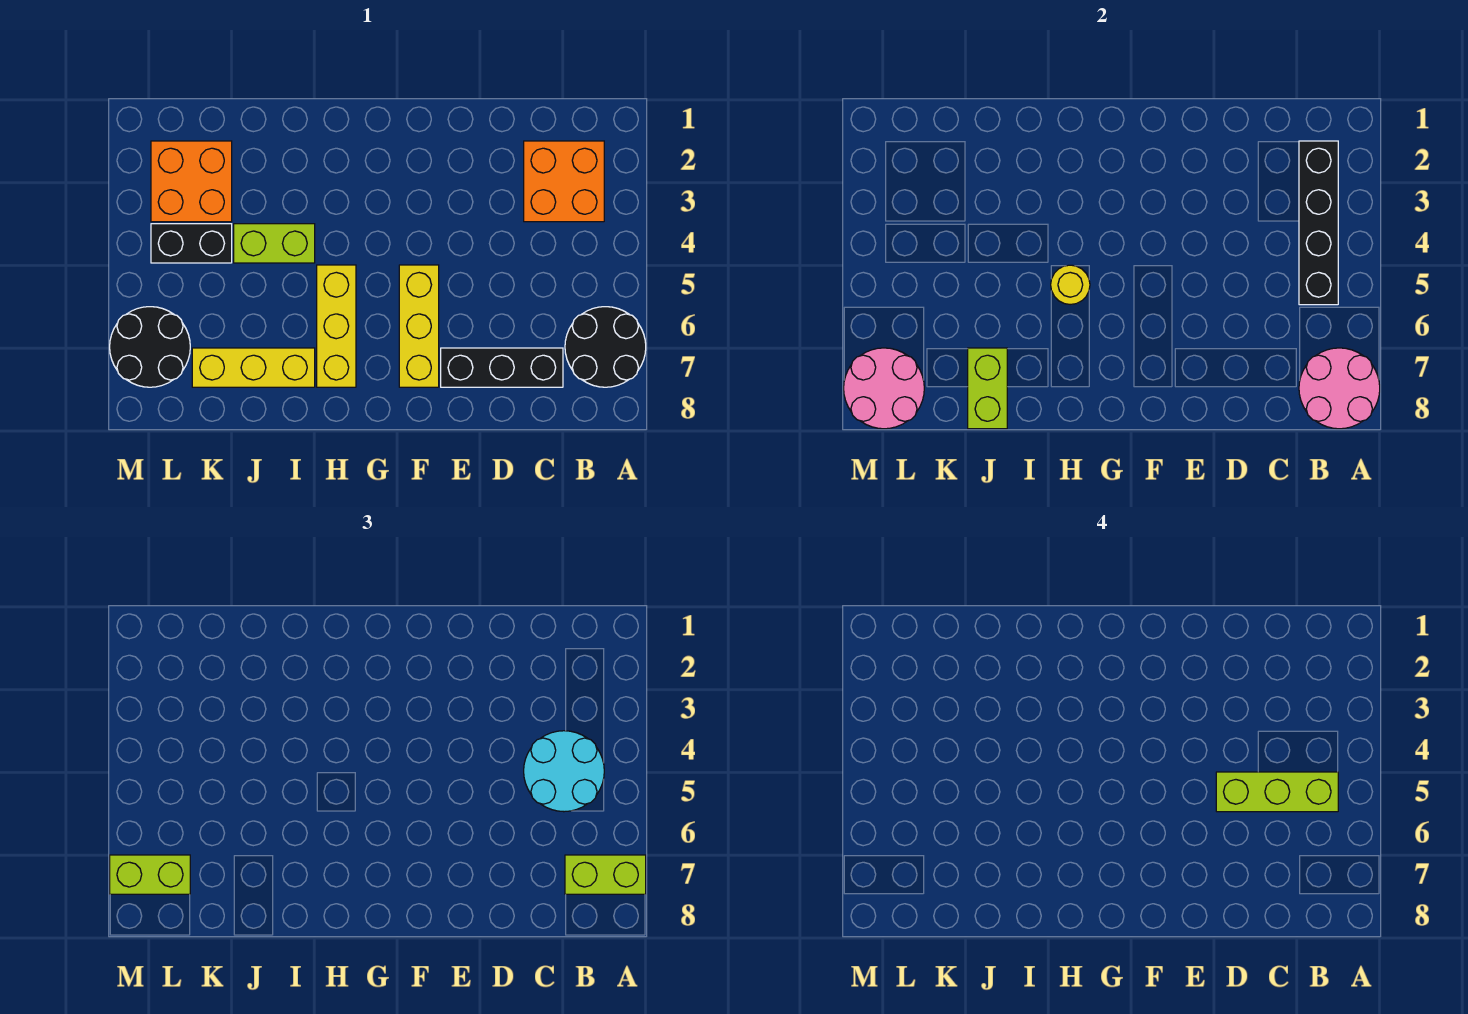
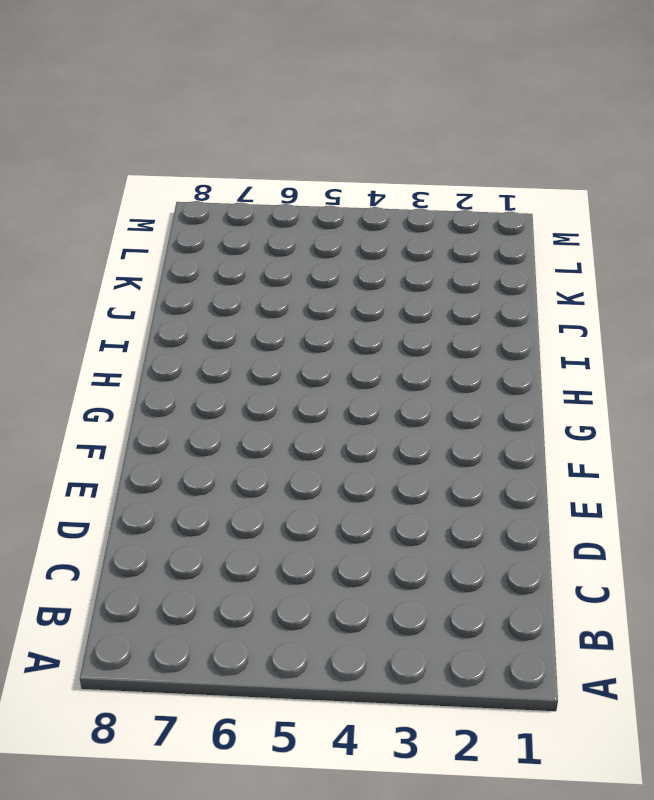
none -> black 2x2 round brick [565,307,646,387]
none -> orange 2x2 brick [524,141,604,222]
none -> black 1x3 brick [441,348,563,387]

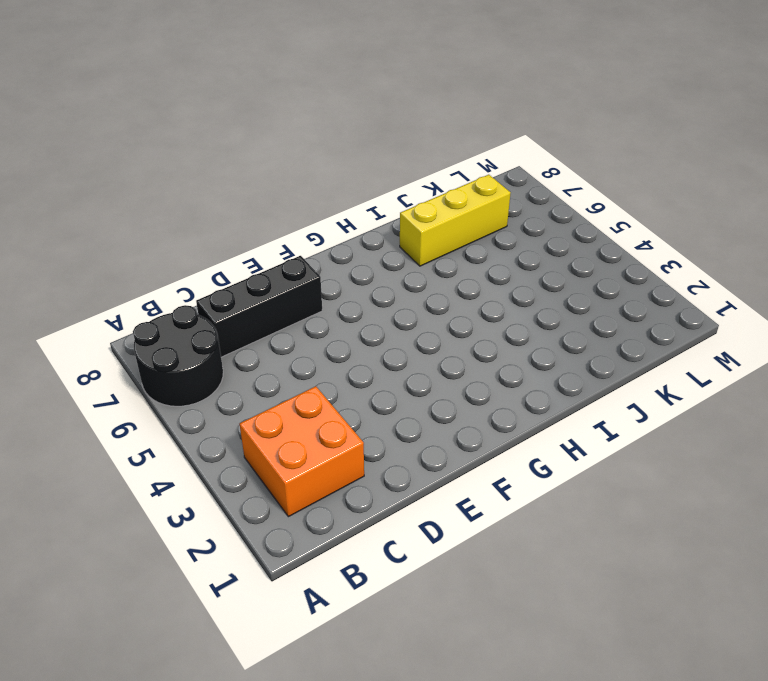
none -> yellow 1x3 brick [399,265,439,387]
none -> yellow 1x3 brick [317,265,356,387]
none -> lime 1x2 brick [234,224,315,263]

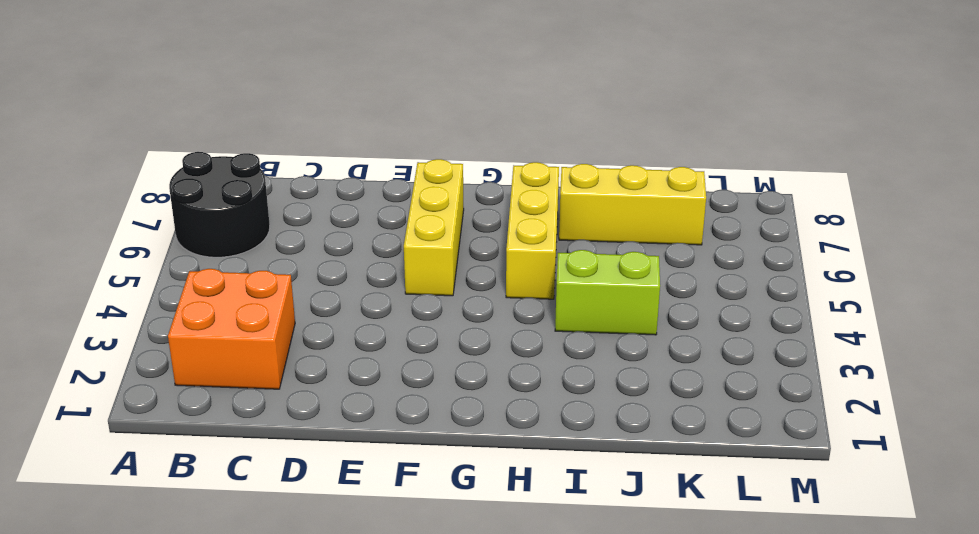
none -> black 1x3 brick [441,348,563,387]
none -> orange 2x2 brick [151,141,232,222]
none -> black 1x2 brick [151,224,232,263]

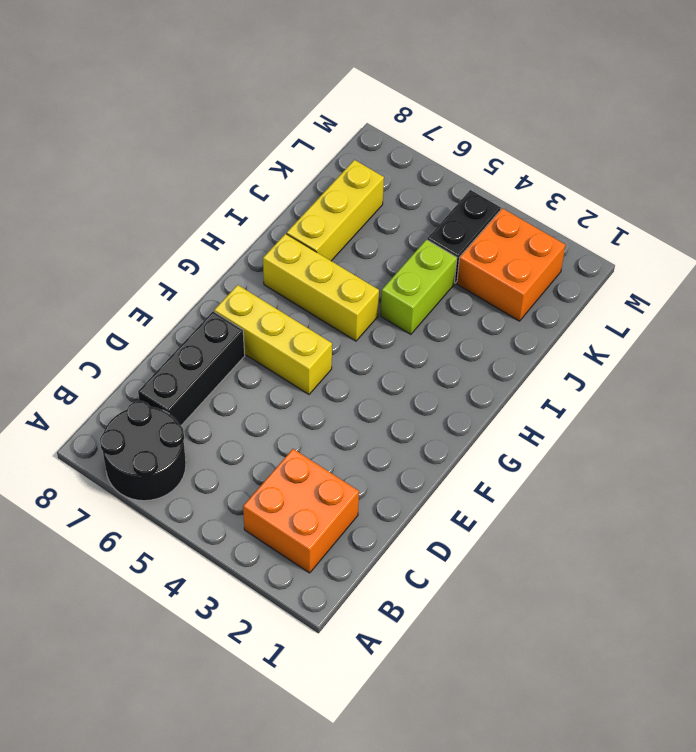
none -> black 2x2 round brick [110,307,190,387]
none -> pink 2x2 round brick [1299,348,1380,429]
none -> black 1x4 brick [1299,141,1338,305]

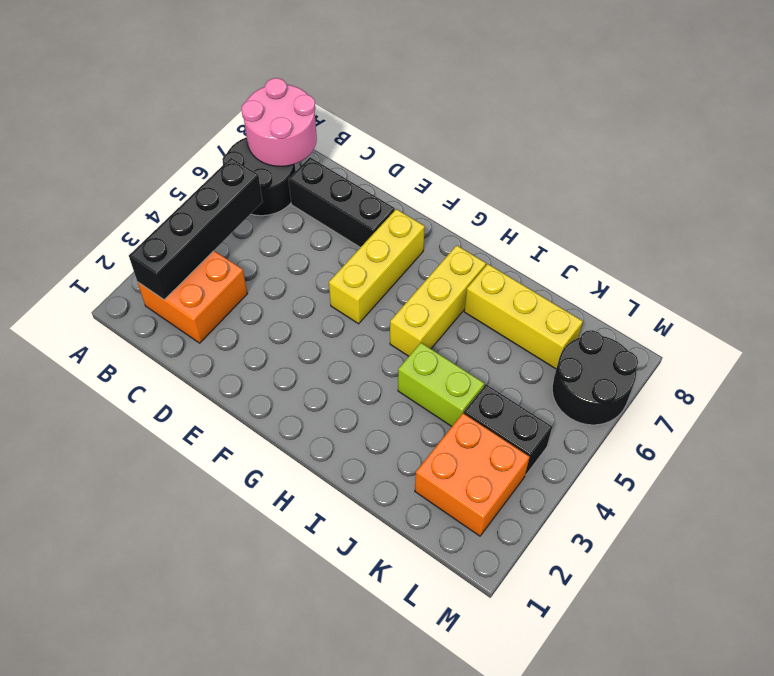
none -> yellow 1x1 round brick [1051,265,1090,305]
none -> lime 1x2 brick [968,348,1007,429]
none -> pink 2x2 round brick [844,348,924,429]

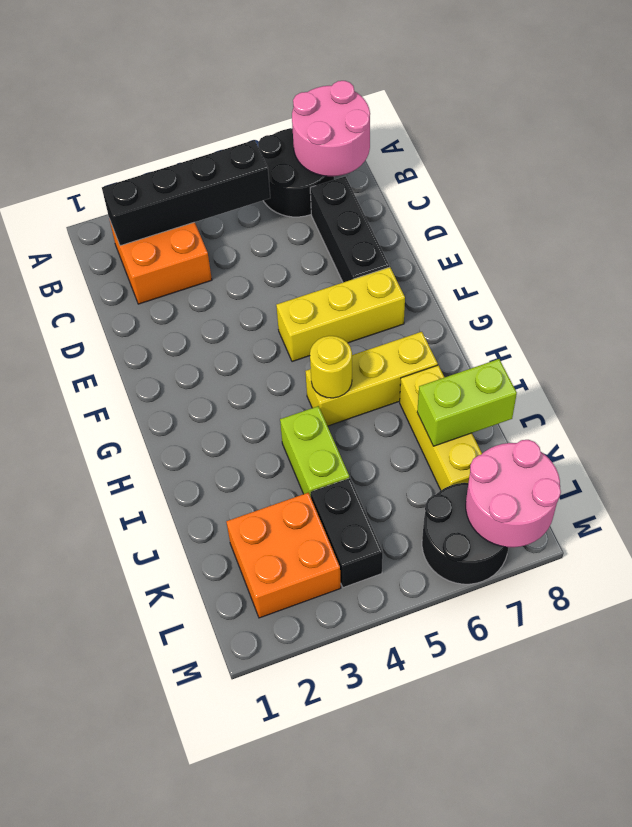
none -> lime 1x2 brick [565,855,646,894]
none -> cyan 2x2 round brick [524,731,604,812]
none -> lime 1x2 brick [110,855,190,894]

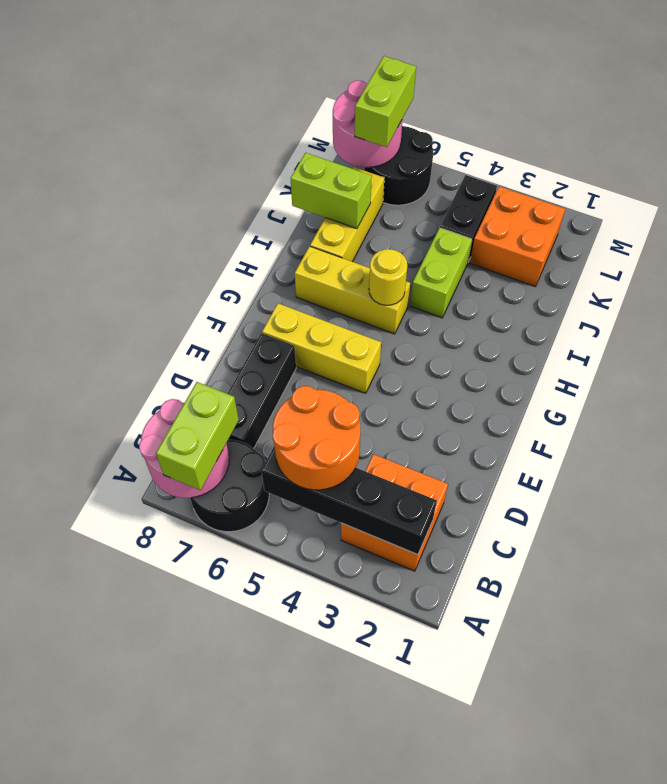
orange 2x2 round brick [273,386,360,490] -> cyan 2x2 round brick [524,731,604,812]
none -> lime 1x3 brick [1216,772,1338,812]

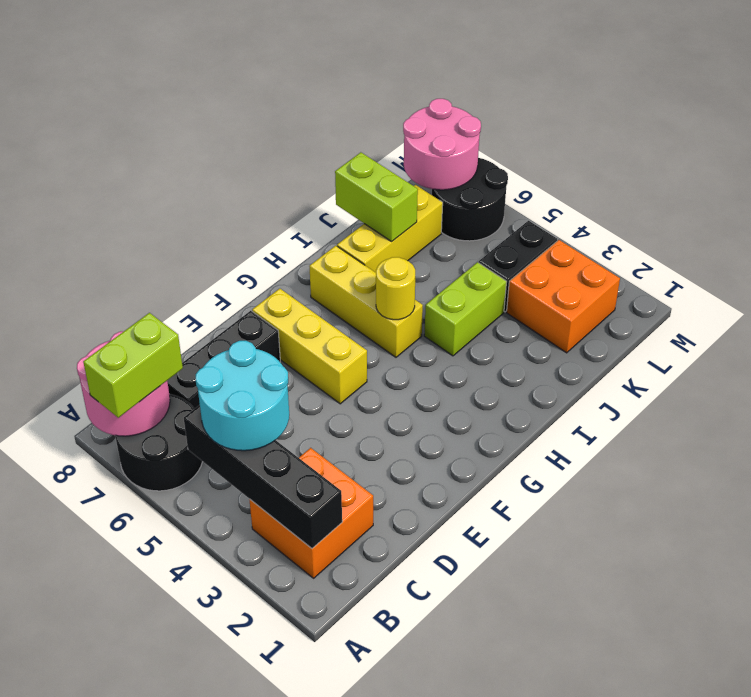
none -> lime 1x2 brick [110,855,190,894]
none -> lime 1x3 brick [1216,772,1338,812]

